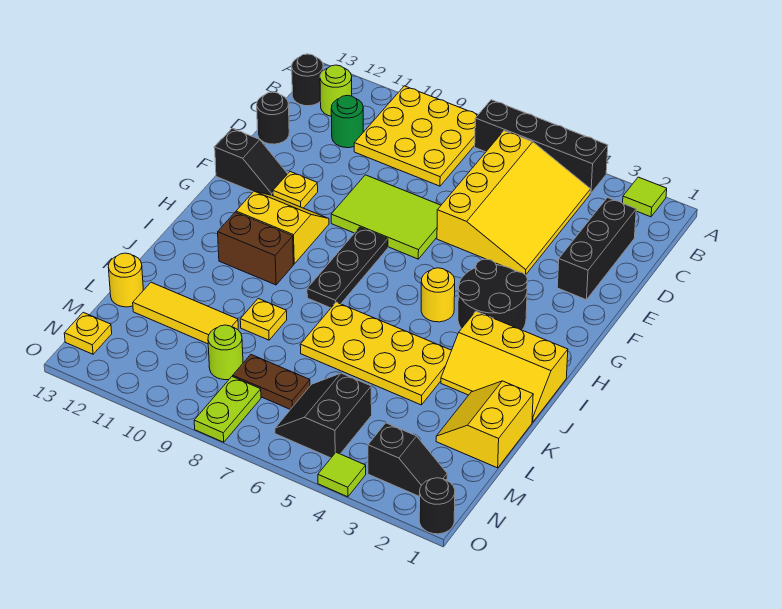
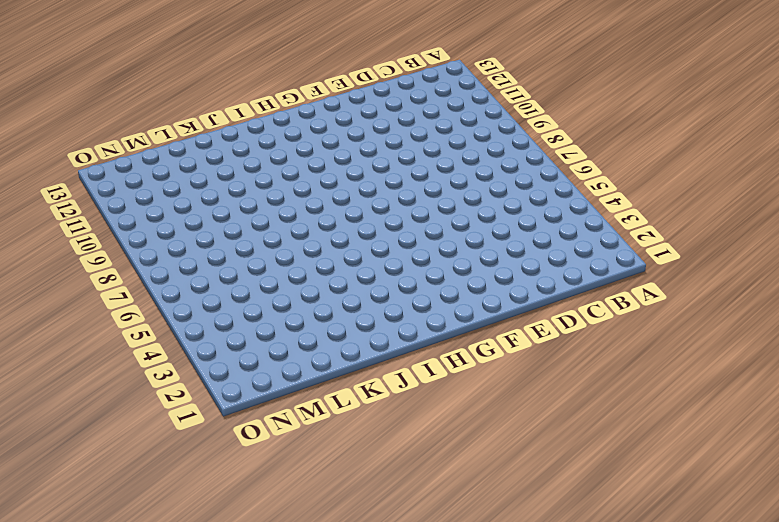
none -> lime 1x1 tile [623,177,667,217]
none -> black 1x4 brick [475,100,608,193]
none -> yellow 3x3 plate [354,86,478,186]
none -> yellow 3x4 slope [437,131,591,275]

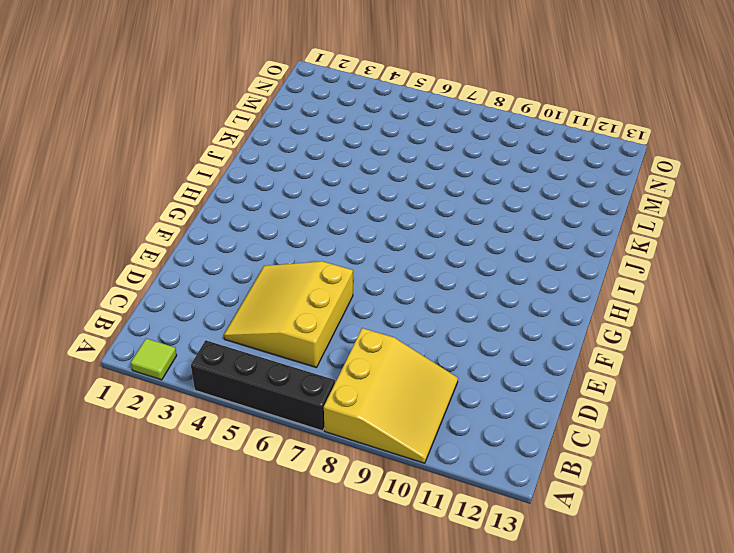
yellow 3x3 slope [324,328,458,463] -> yellow 3x3 plate [354,86,478,186]
yellow 3x3 slope [224,262,353,368] -> yellow 3x4 slope [437,131,591,275]
none -> lime 1x1 round brick [320,65,352,116]
none -> black 1x1 round brick [292,54,323,106]
none -> black 1x3 brick [557,198,636,300]
none -> green 1x1 round brick [331,95,363,148]

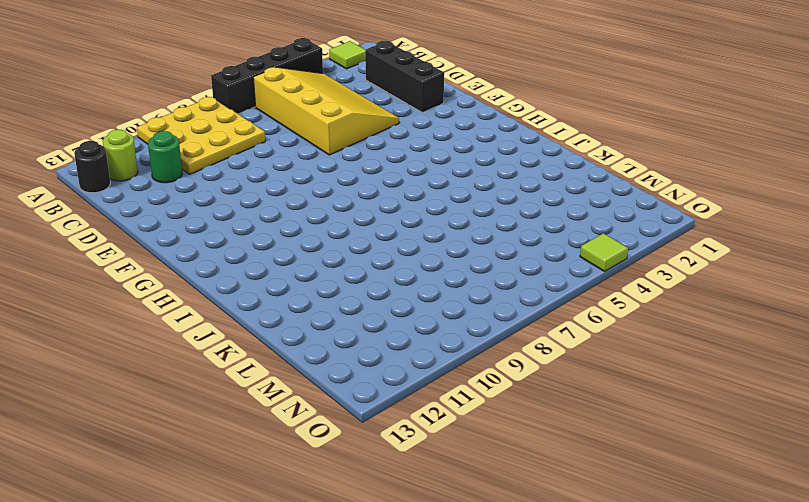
none -> black 1x1 round brick [257,92,289,144]
none -> lime 2x3 tile [331,175,441,259]
none -> yellow 1x1 plate [273,172,318,208]
none -> black 1x2 slope [215,129,287,196]

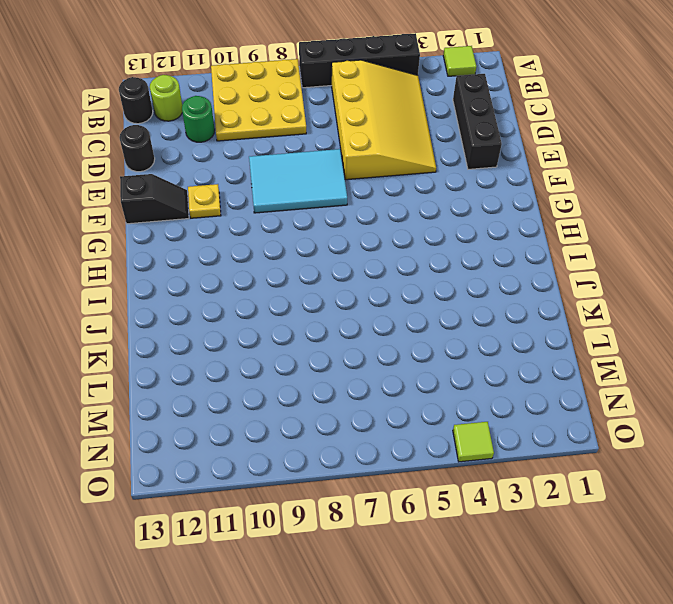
cyan 2x3 tile [249,149,347,213] -> lime 2x3 tile [331,175,441,259]
none -> black 2x2 round brick [458,259,528,330]
none -> black 1x3 plate [307,227,388,308]
none -> yellow 2x2 slope [236,191,329,264]
none -> yellow 1x1 round brick [421,268,455,322]

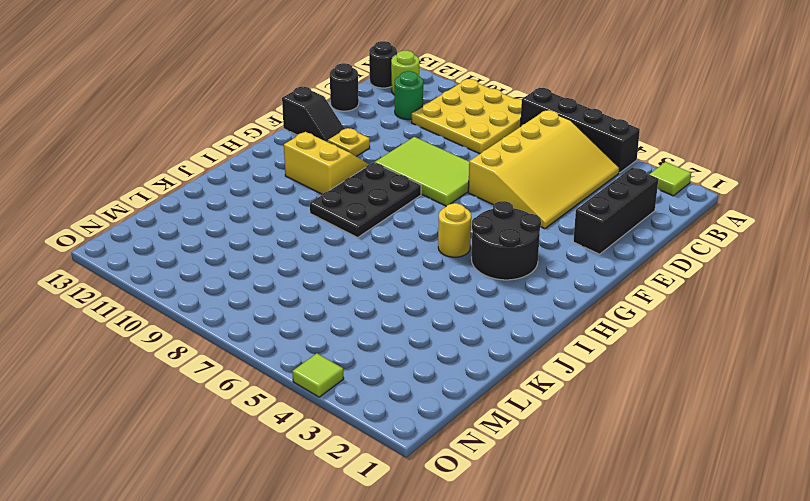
black 2x3 plate [310,163,421,238] -> black 1x3 plate [307,227,388,308]
none -> yellow 2x3 slope [441,311,568,422]
none -> brown 1x2 brick [218,212,293,285]
none -> yellow 2x4 plate [300,302,452,405]
none -> yellow 2x2 slope [436,381,533,468]

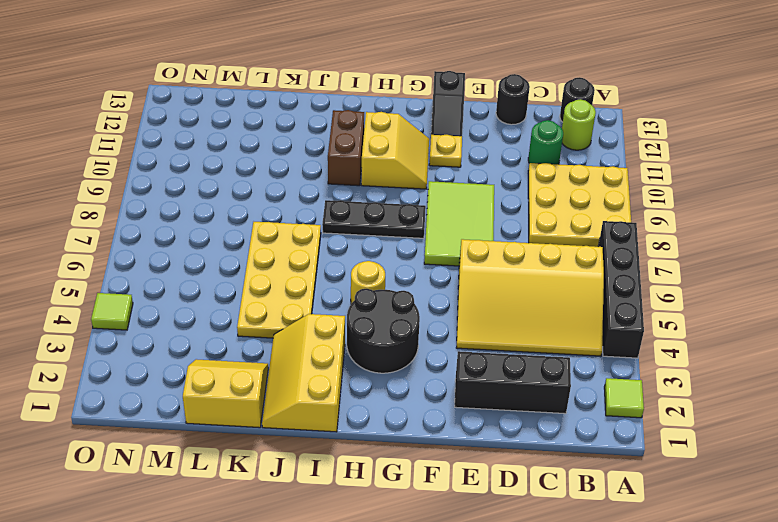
none -> yellow 1x1 plate [240,299,287,340]
none -> yellow 1x3 tile [133,282,238,344]
none -> yellow 1x1 round brick [108,253,143,307]
none -> black 2x2 slope [275,373,372,458]

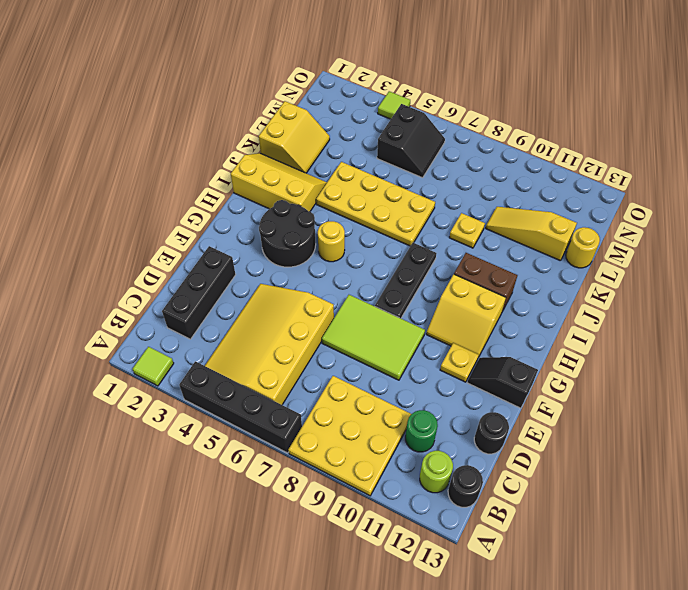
yellow 1x3 slope [486,207,577,261] -> yellow 1x3 tile [133,282,238,344]
none -> brown 1x2 plate [233,355,310,410]
none -> lime 1x1 round brick [208,325,243,380]
none -> black 1x2 slope [368,423,447,497]
none -> lime 1x2 plate [194,376,261,442]

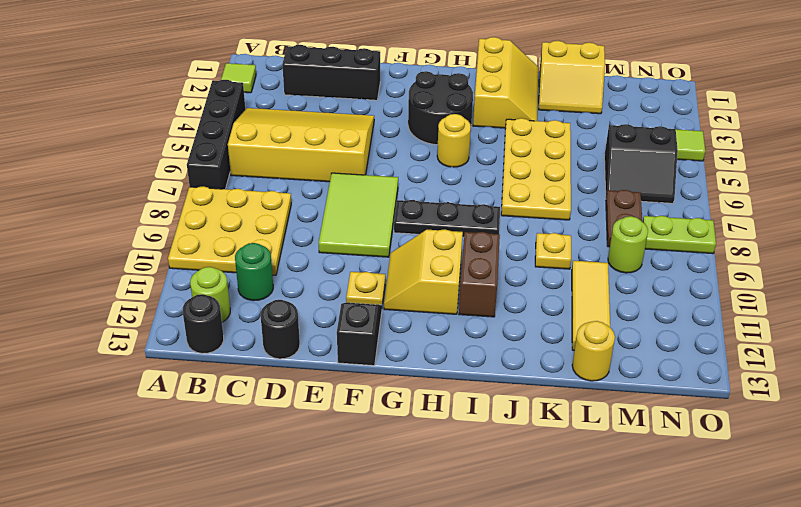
none -> black 1x2 slope [368,423,447,497]
none -> yellow 1x1 plate [64,312,112,354]
none -> black 1x1 round brick [419,478,455,534]

